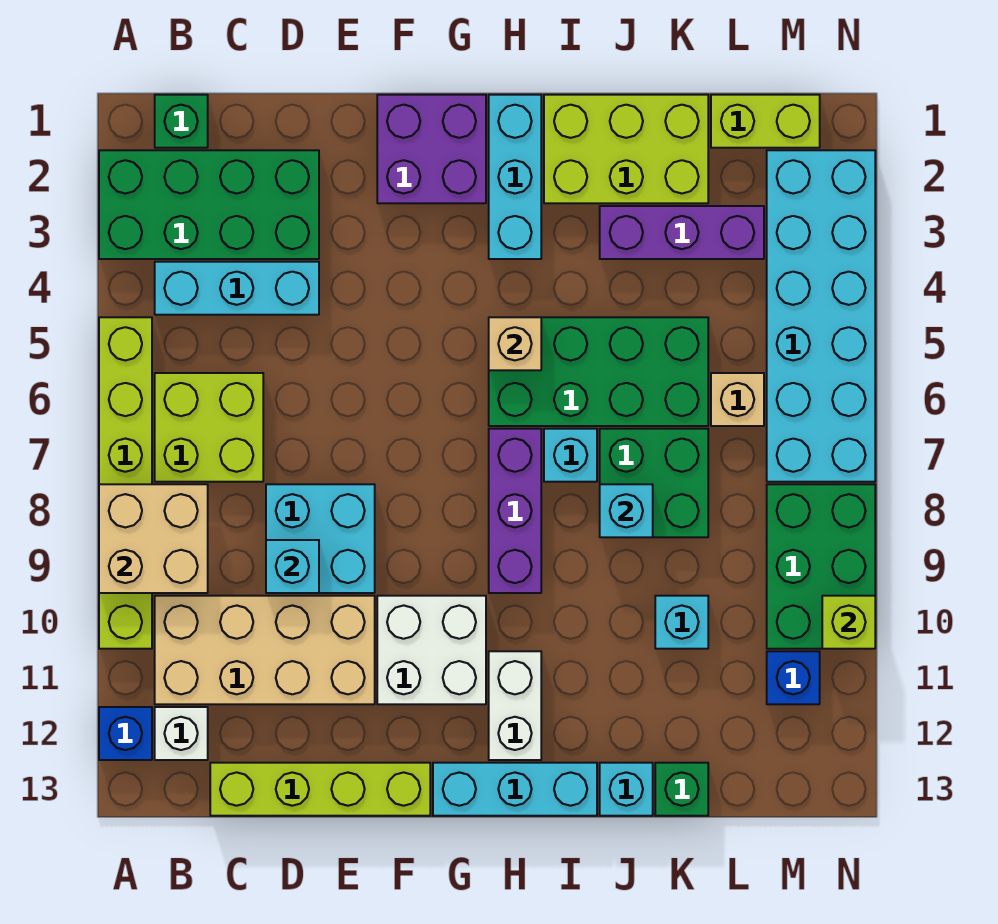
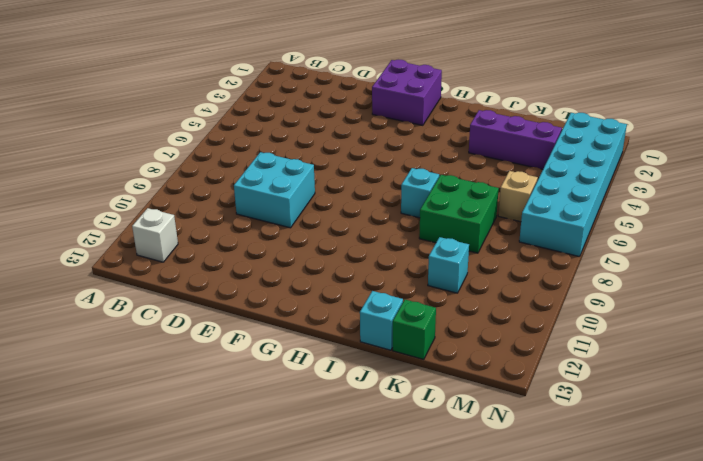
none -> green 2x4 brick [99,150,319,259]
none -> lime 1x6 brick [99,317,152,649]
none -> blue 1x1 brick [99,707,152,760]
none -> green 1x1 brick [155,95,208,148]

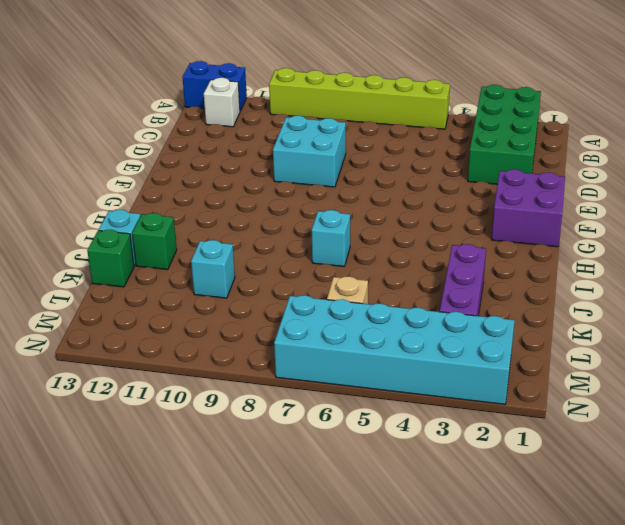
blue 1x2 brick [182,61,247,111] -> blue 1x1 brick [99,707,152,760]
green 1x1 brick [132,213,177,270] -> green 1x1 brick moved to [155,95,208,148]
none -> cyan 1x3 brick [155,262,319,315]
none -> lime 2x2 brick [155,373,263,482]
none -> tan 2x4 brick [155,596,375,704]
none -> lime 1x4 brick [210,763,430,816]

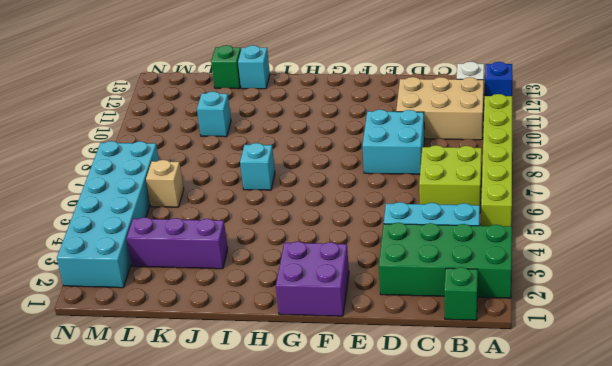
tan 2x3 brick [396,77,484,140] -> tan 2x4 brick [155,596,375,704]
none -> lime 1x4 brick [210,763,430,816]
none -> white 2x2 brick [377,596,486,704]
none -> cyan 1x3 brick [433,763,597,816]
none -> cyan 1x3 brick [489,95,541,259]

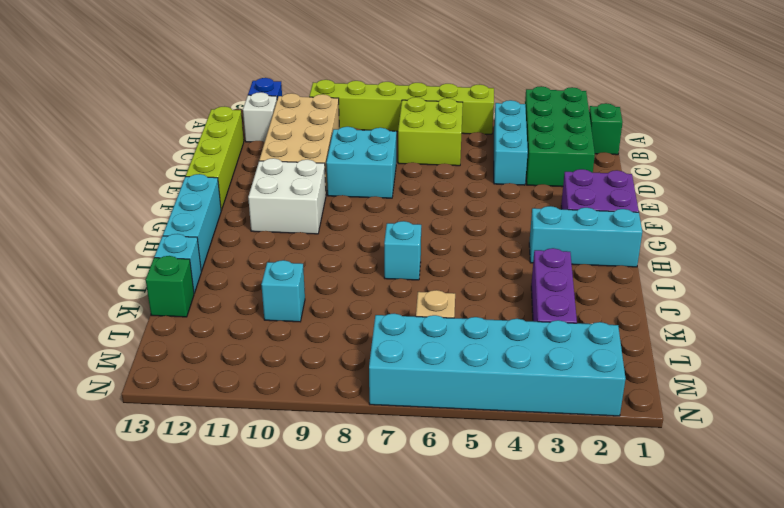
none -> green 2x4 brick [489,317,708,426]
none -> purple 1x3 brick [489,429,541,593]
none -> white 1x2 brick [489,651,541,760]
none -> lime 2x3 brick [544,95,708,203]

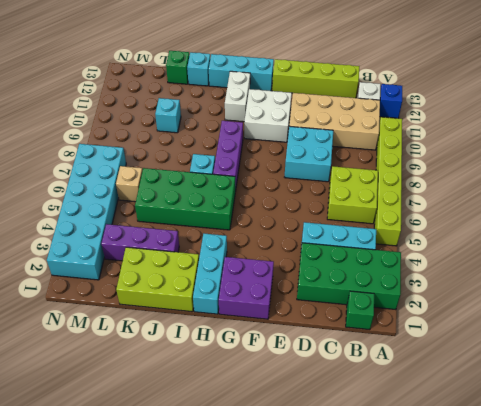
none -> green 2x2 brick [600,429,708,537]
none -> lime 1x2 brick [711,95,820,148]
none -> green 2x3 brick [767,484,875,649]
none -> blue 1x1 brick [767,651,820,704]

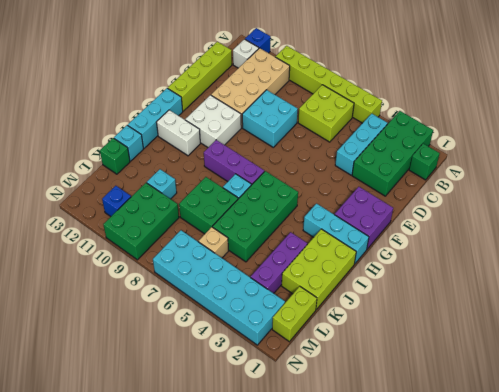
green 2x3 brick [103,183,179,260] -> green 2x3 brick turned to [767,484,875,649]
none -> tan 2x2 brick [99,484,208,593]
none -> cyan 1x1 brick [266,540,319,593]
none -> tan 1x1 brick [489,317,541,370]
none -> cyan 1x1 brick [600,484,653,537]

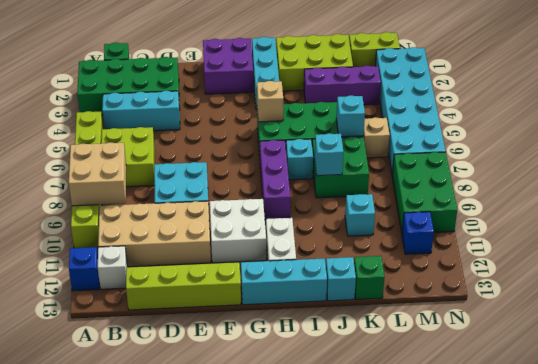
cyan 1x1 brick [336,95,365,137] -> cyan 1x1 brick moved to [266,540,319,593]
none -> lime 1x1 brick [822,596,875,649]

